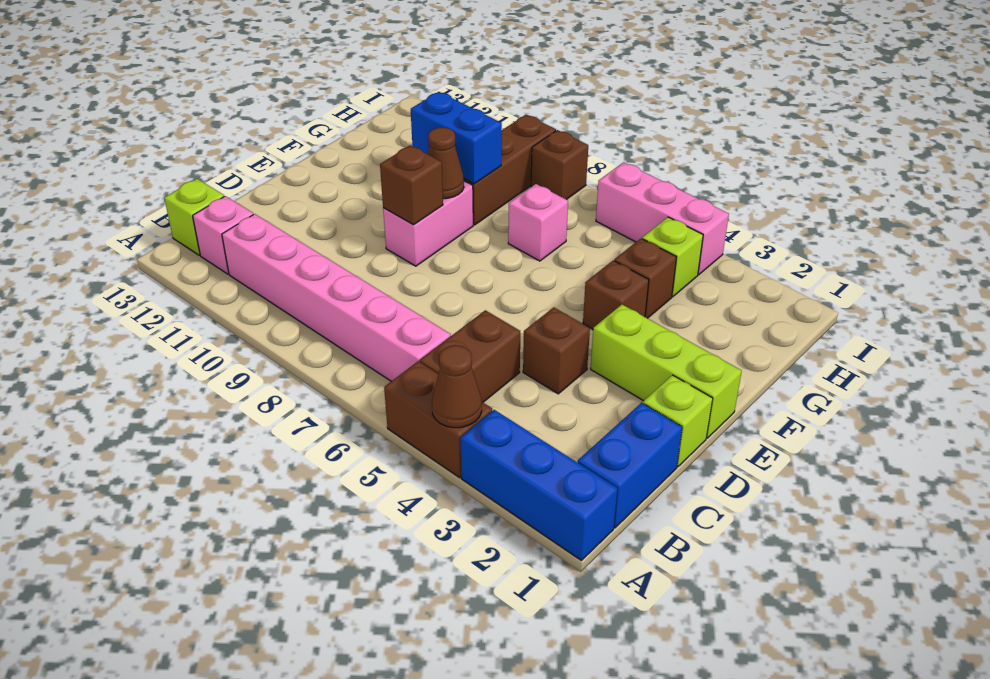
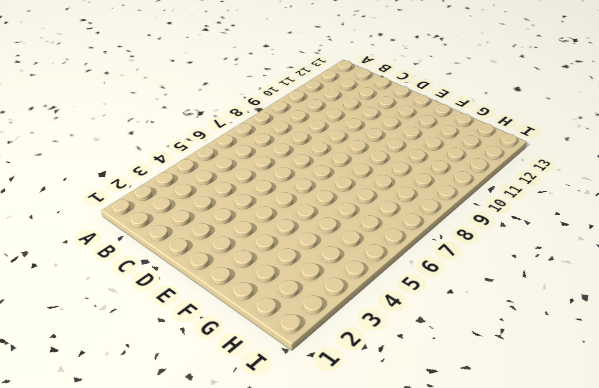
none -> blue 1x3 brick [460,410,617,560]
none -> brown 1x2 brick [384,361,492,477]
none -> blue 1x2 brick [578,403,682,528]

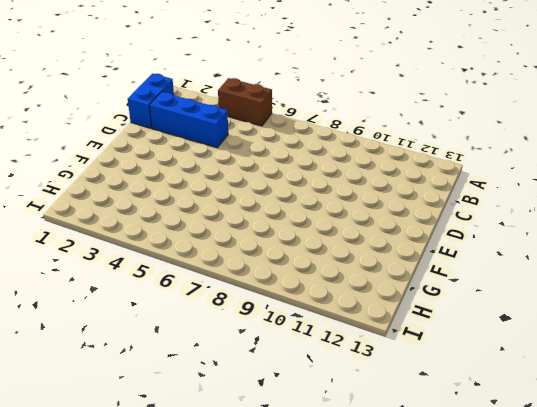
blue 1x3 brick [150,92,228,148] -> blue 1x3 brick moved to [460,410,617,560]
none -> brown 1x2 brick [420,310,520,402]
none -> pink 1x6 brick [222,214,451,381]
none -> pink 1x1 brick [193,196,253,274]

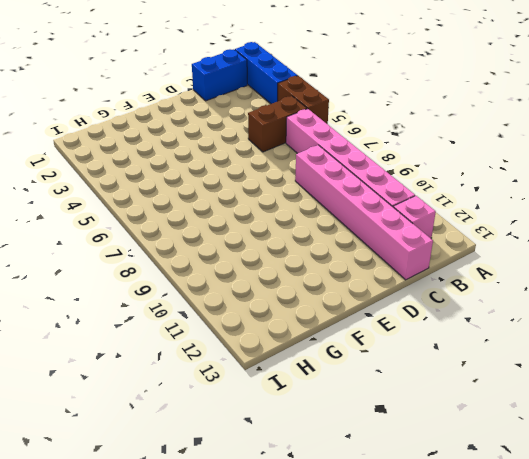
pink 1x6 brick [295,145,433,280] -> none
none -> lime 1x1 brick [164,179,224,255]
none -> lime 1x1 brick [643,375,713,467]
none -> brown 1x1 brick [523,307,590,394]

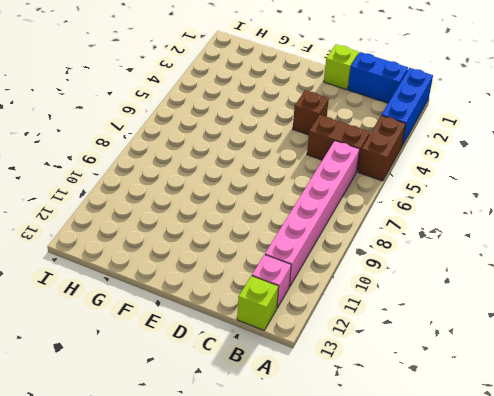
none -> lime 1x3 brick [591,304,742,438]
none -> pink 1x2 brick [383,181,473,266]
none -> brown 1x1 brick [583,261,649,329]

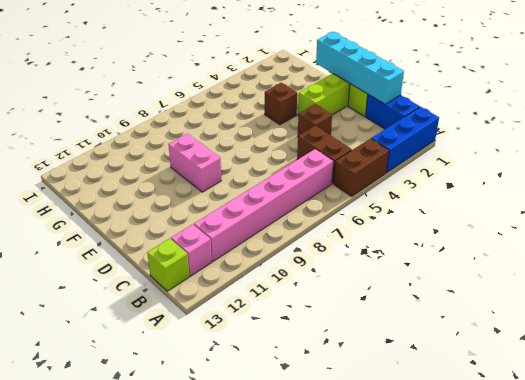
cyan 1x4 brick [316,32,404,104] -> none
none -> brown 1x1 brick [614,239,676,318]
none -> pink 1x1 brick [508,184,568,261]
none -> brown 1x3 brick [464,115,556,225]

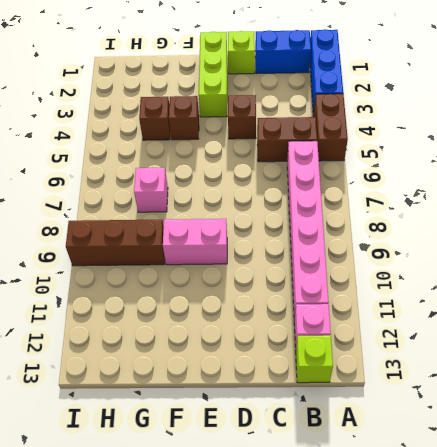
none -> lime 1x1 brick [642,217,703,297]
none -> pink 1x3 brick [596,162,729,275]
none -> brown 1x1 brick [531,130,588,200]

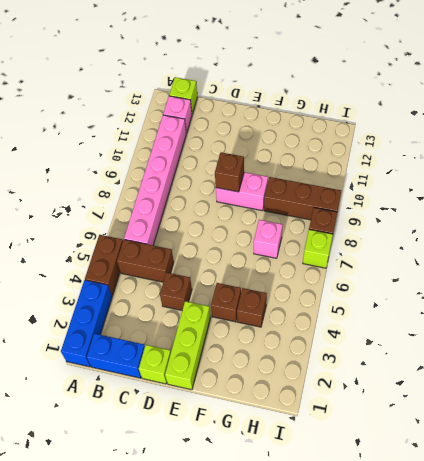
lime 1x1 brick [303,230,333,268] -> lime 1x1 brick moved to [642,217,703,297]
none -> pink 1x3 brick [596,162,729,275]
none -> brown 1x1 cone [432,345,482,428]
none -> brown 1x1 cone [428,127,464,199]

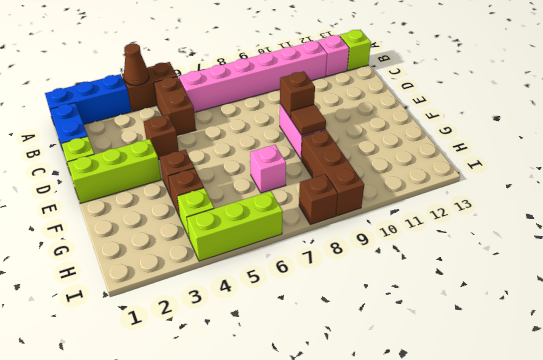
brown 1x1 tile [290,104,326,135] -> brown 1x1 cone [428,127,464,199]
lime 1x3 brick [187,191,283,261] -> pink 1x3 brick [596,162,729,275]
none -> blue 1x2 brick [411,92,502,184]

